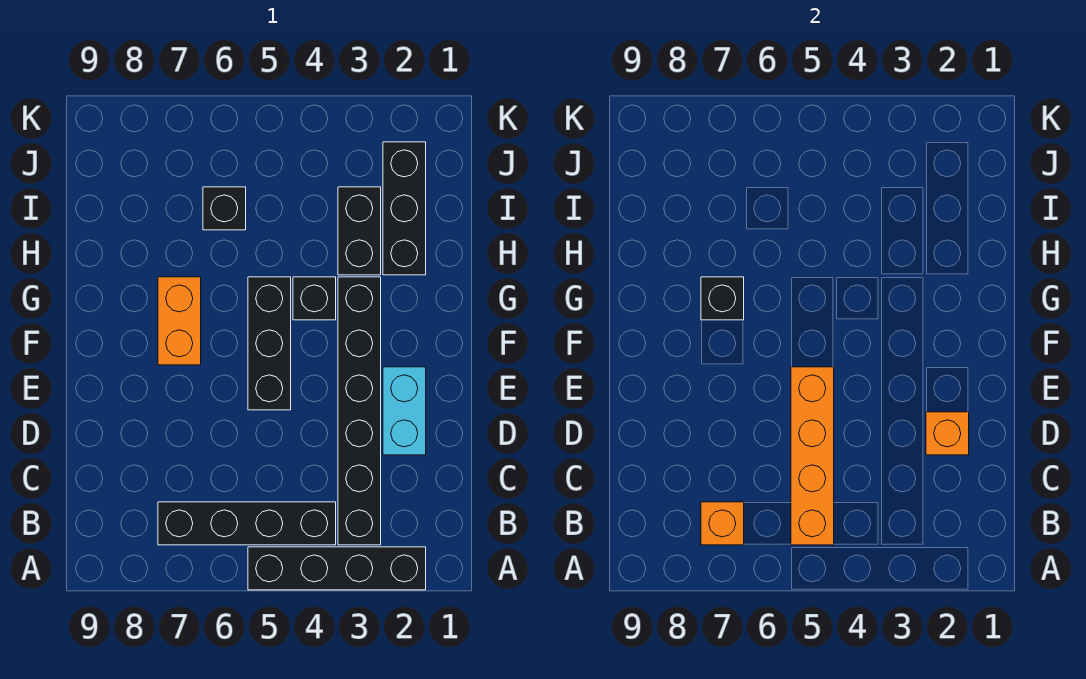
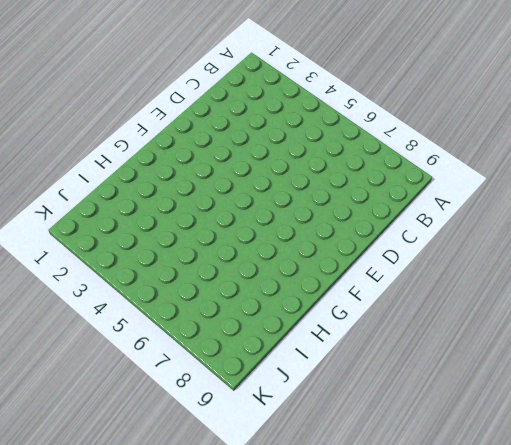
none -> black 1x4 brick [248,547,426,590]
none -> black 1x6 brick [338,277,381,545]
none -> black 1x4 brick [158,502,336,545]

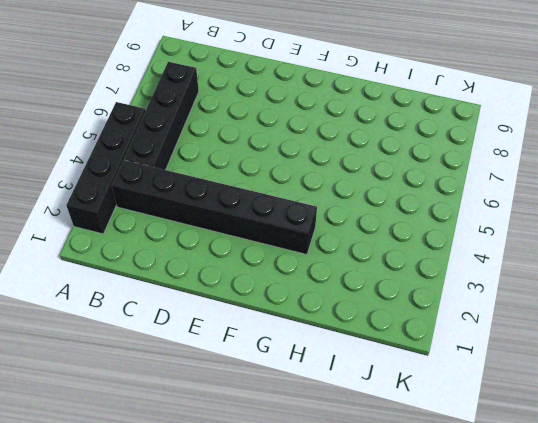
none -> cyan 1x2 brick [383,367,426,455]
none -> black 1x3 brick [248,277,291,410]
none -> orange 1x2 brick [158,277,201,365]

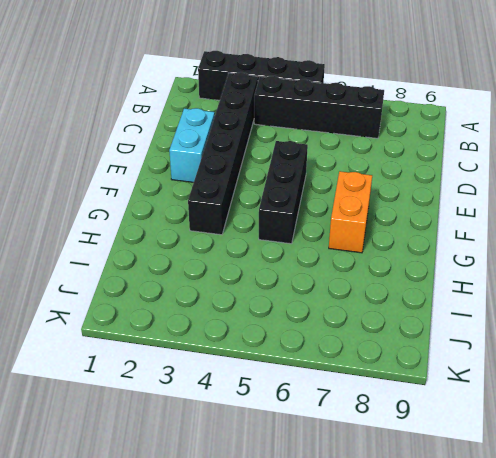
none -> black 1x1 brick [293,277,336,320]
none -> black 1x3 brick [383,142,426,275]
none -> black 1x2 brick [338,187,381,275]

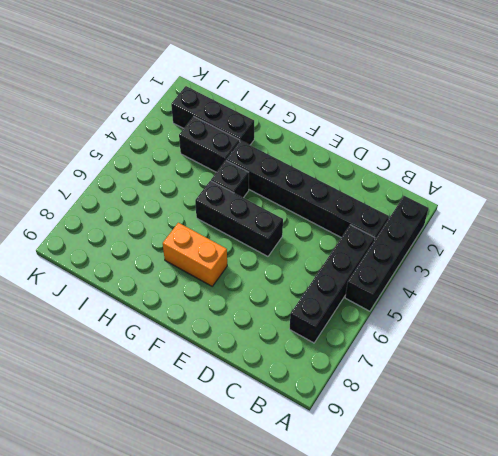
none -> cyan 1x2 brick [383,367,426,455]
none -> black 1x1 brick [203,187,246,230]
none -> orange 1x4 brick [791,367,834,545]

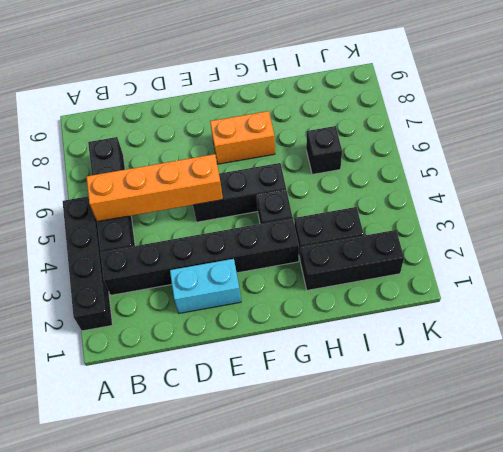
none -> orange 1x1 brick [701,502,744,545]
none -> orange 1x1 brick [926,412,969,455]
none -> black 1x1 brick [701,277,744,320]

